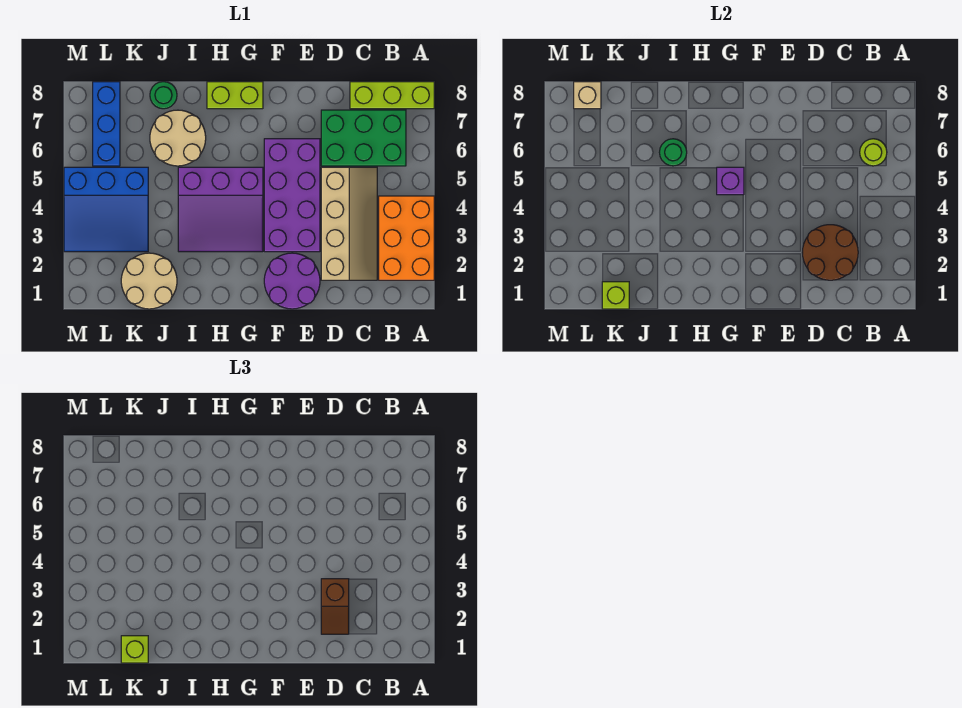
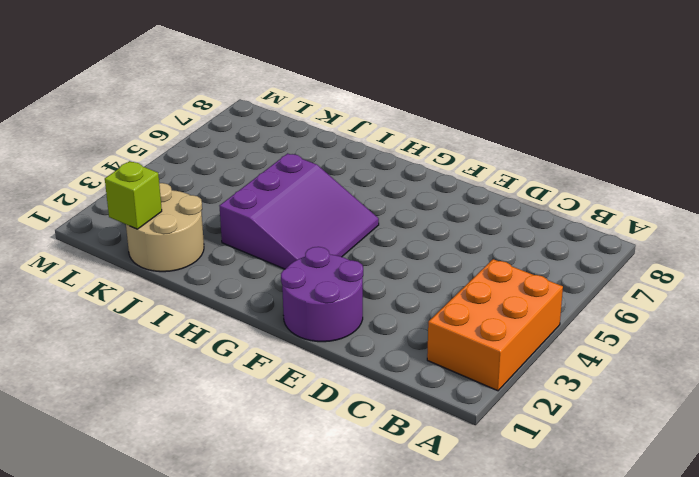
purple 3x3 slope [220,153,379,269] -> purple 3x3 slope turned to [178,167,263,252]
none -> lime 1x3 brick [350,82,434,109]
none -> green 2x3 brick [321,110,406,166]
none -> tan 2x4 slope [321,167,377,280]

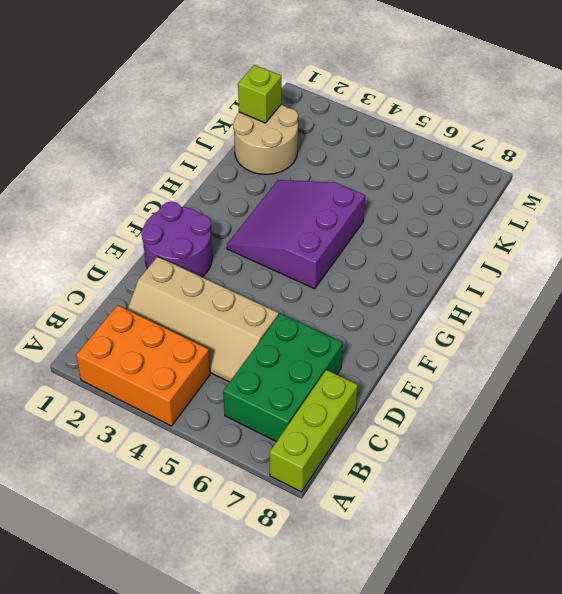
none -> purple 2x4 brick [264,139,320,252]
none -> lime 1x2 brick [207,82,263,109]
none -> tan 2x2 round brick [150,110,206,166]

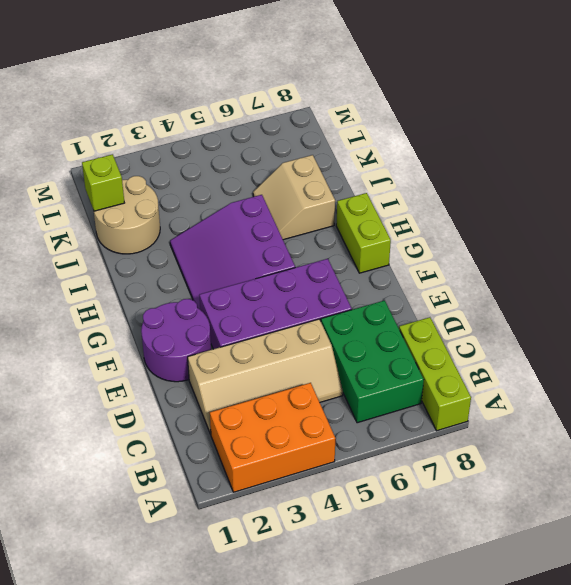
tan 2x2 slope [253,155,335,240] -> tan 2x2 round brick [150,110,206,166]
none -> green 1x1 round brick [150,82,177,109]
none -> blue 3x3 slope [64,167,148,252]
none -> blue 1x3 brick [93,82,120,166]

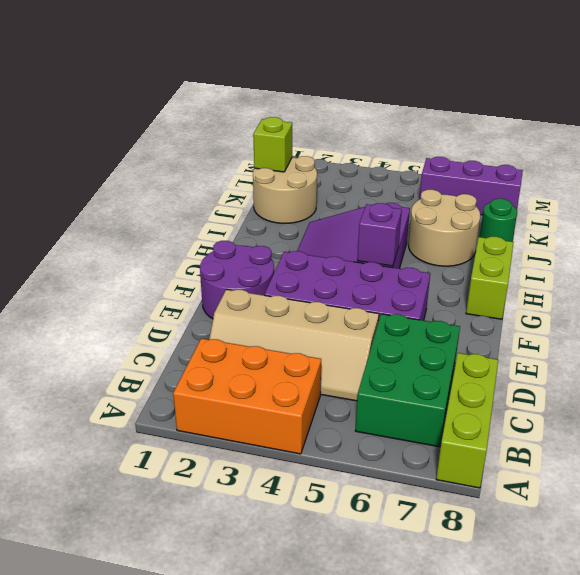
purple 1x3 brick [420,157,523,215] -> blue 1x3 brick [93,82,120,166]
none -> blue 3x3 slope [64,167,148,252]
none -> lime 1x1 round brick [860,139,887,166]
none -> brown 2x2 round brick [802,225,858,280]

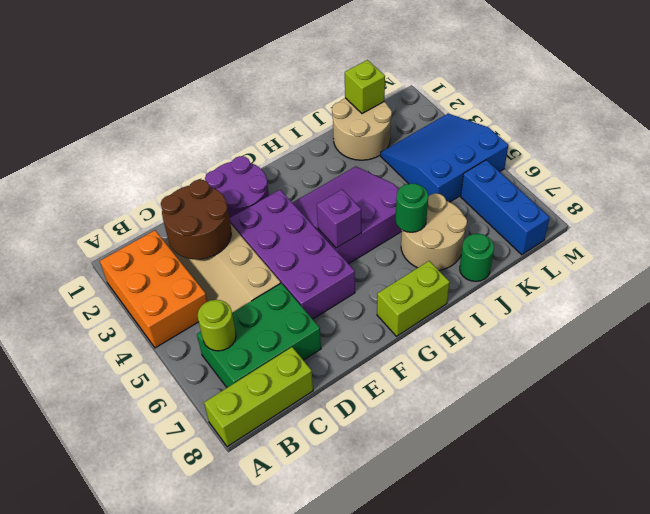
none -> tan 1x1 brick [574,82,601,109]
none -> brown 1x2 slope [321,579,349,634]
none -> lime 1x1 brick [121,636,148,663]

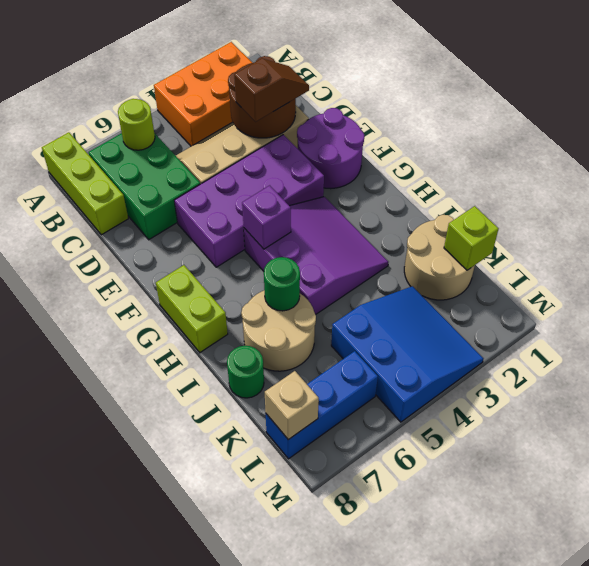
none -> lime 1x1 brick [121,636,148,663]

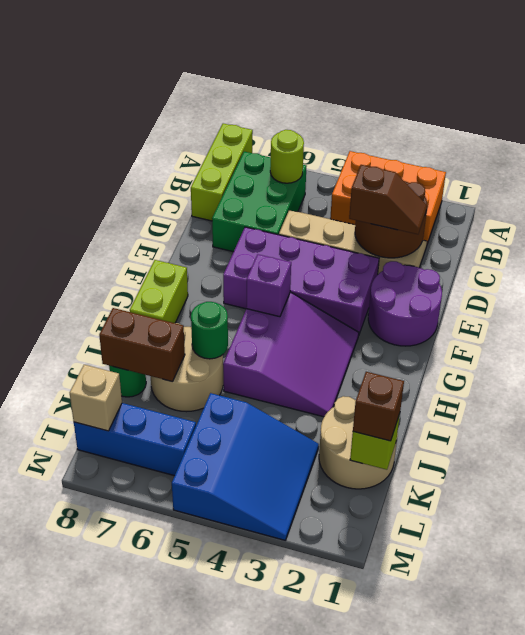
brown 1x2 brick [99,308,185,382] -> none
brown 1x1 brick [353,372,404,441] -> lime 1x1 brick [121,636,148,663]

